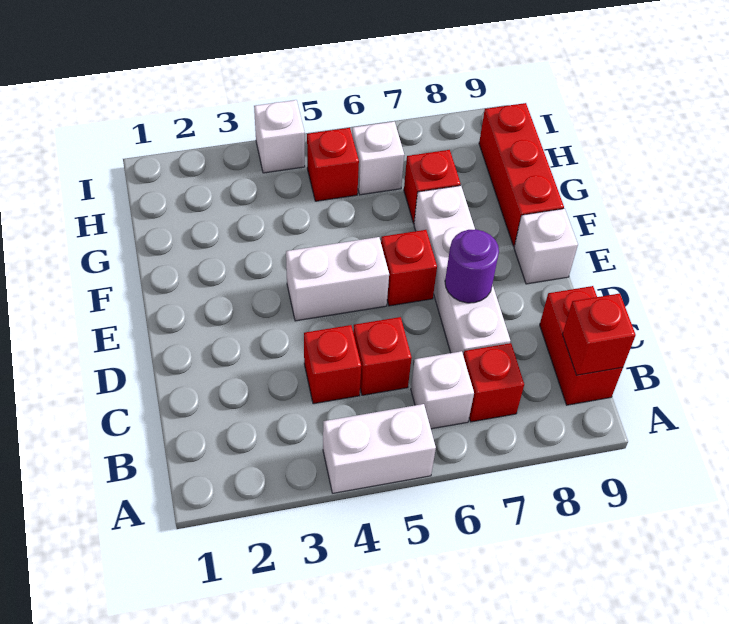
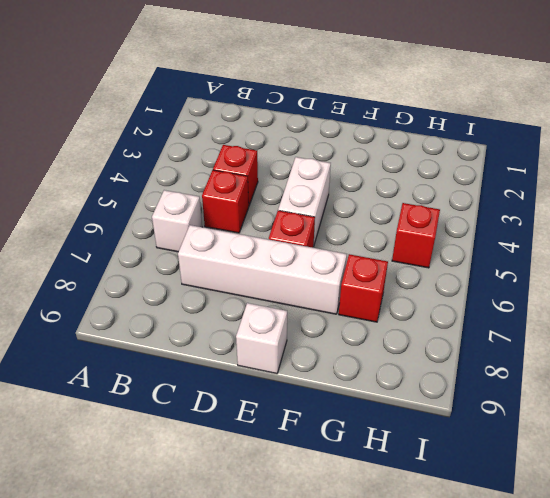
none -> white 1x2 brick [323,404,436,493]
none -> red 1x1 brick [463,343,524,422]
none -> red 1x2 brick [540,286,623,405]

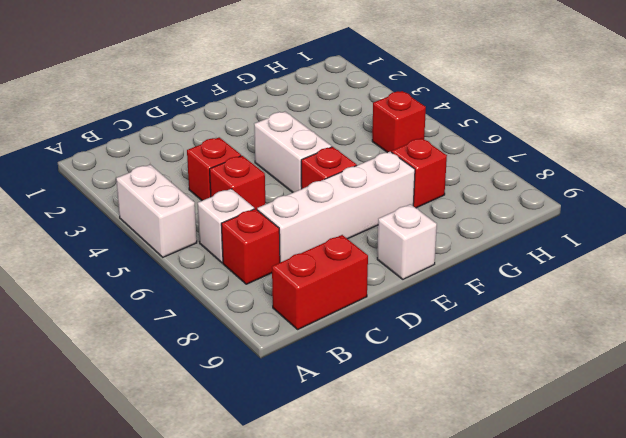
none -> red 1x3 brick [479,103,564,246]
none -> white 1x1 brick [352,122,404,195]
none -> white 1x1 brick [254,100,305,173]

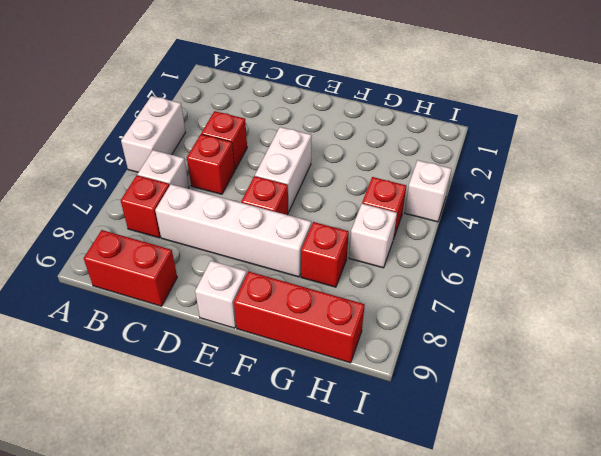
none -> red 1x1 brick [562,294,636,375]
none -> purple 1x1 round brick [445,229,499,303]

